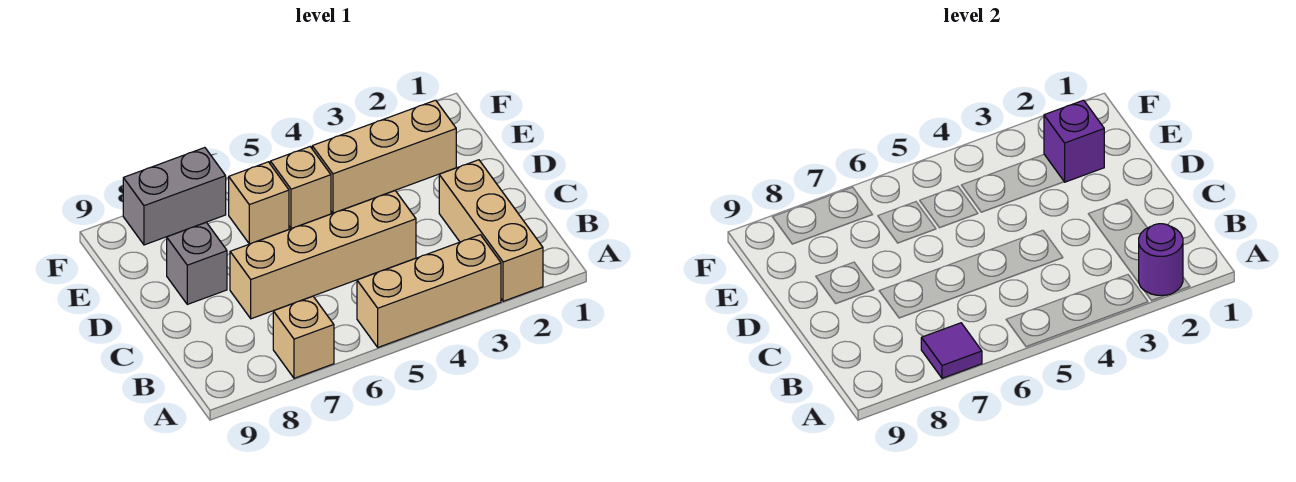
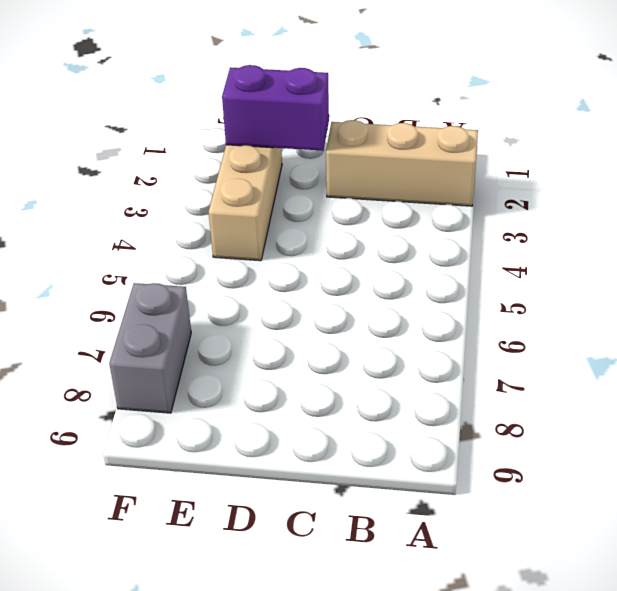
purple 1x2 brick [222,65,329,151] -> purple 1x1 brick [1044,100,1104,182]
none -> tan 1x3 brick [357,235,501,347]
none -> tan 1x1 brick [273,296,334,378]
none -> tan 1x4 brick [230,191,416,319]

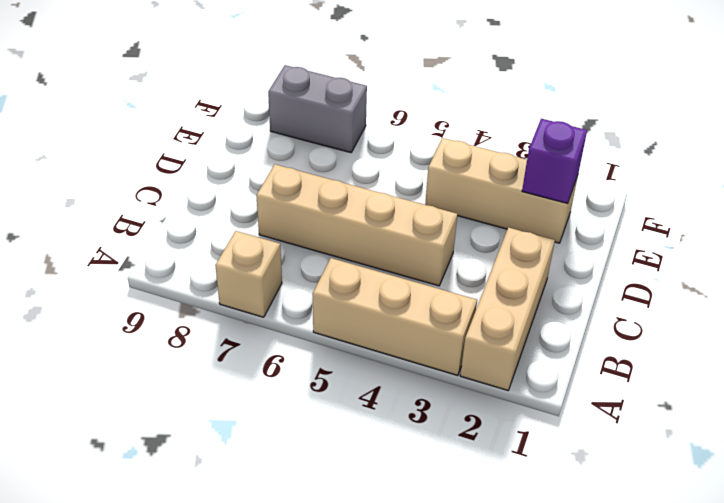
none -> grey 1x1 brick [167,222,227,304]
none -> tan 1x1 brick [270,147,331,229]
none -> tan 1x1 brick [229,162,289,244]

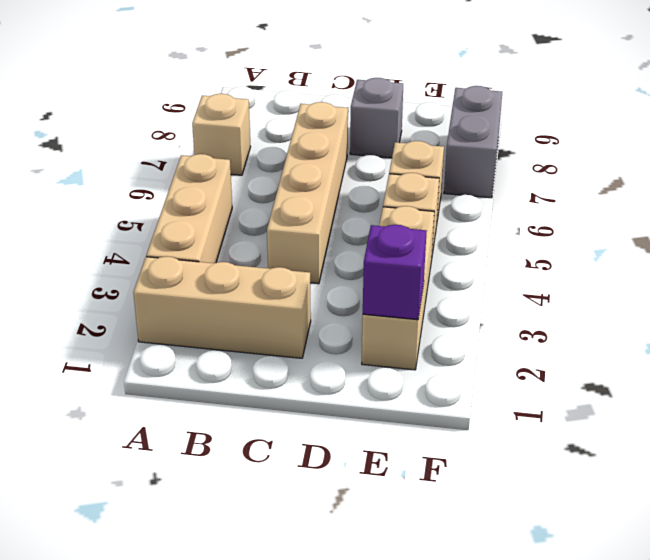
none -> purple 1x1 round brick [1139,224,1183,295]
none -> purple 1x1 tile [921,323,982,378]

